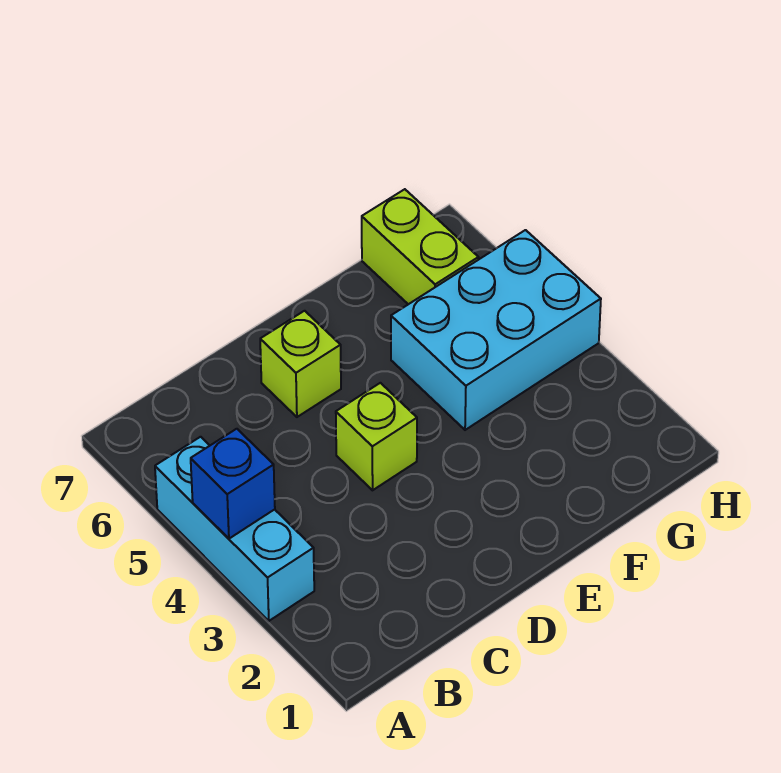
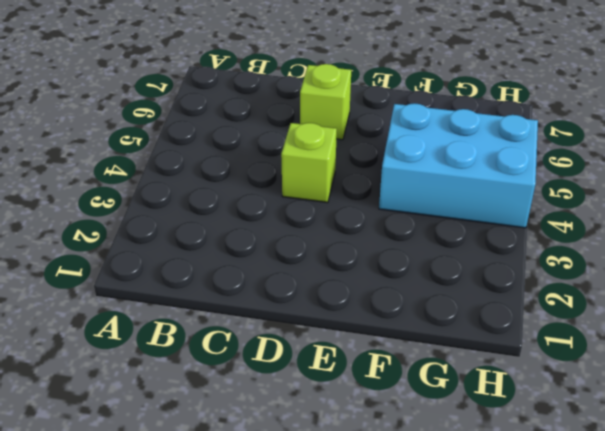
none -> cyan 1x3 brick [155,437,314,621]
none -> lime 1x2 brick [362,189,479,304]

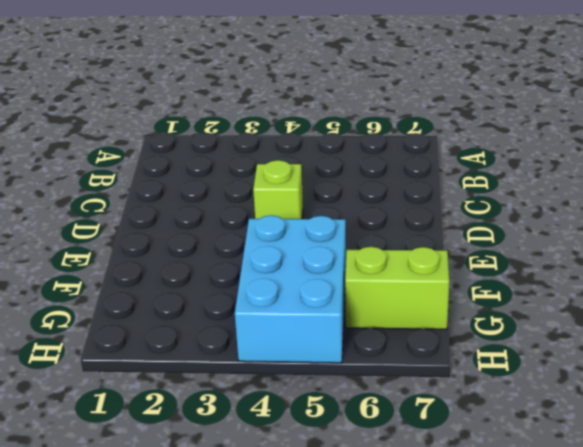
none -> cyan 1x3 brick [155,437,314,621]
none -> lime 1x1 brick [260,311,341,417]

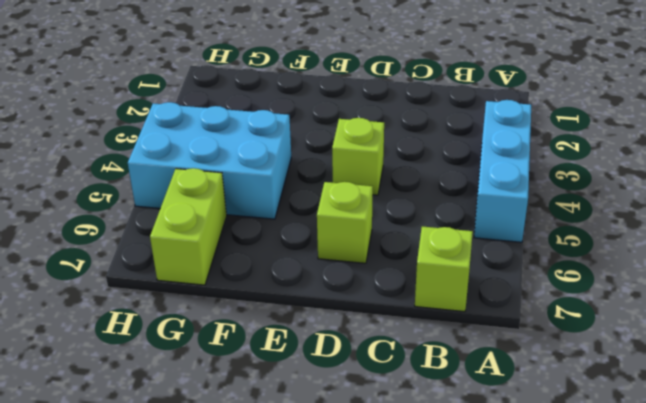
lime 1x1 brick [415,226,473,312] -> none
none -> blue 1x1 brick [191,429,275,539]

